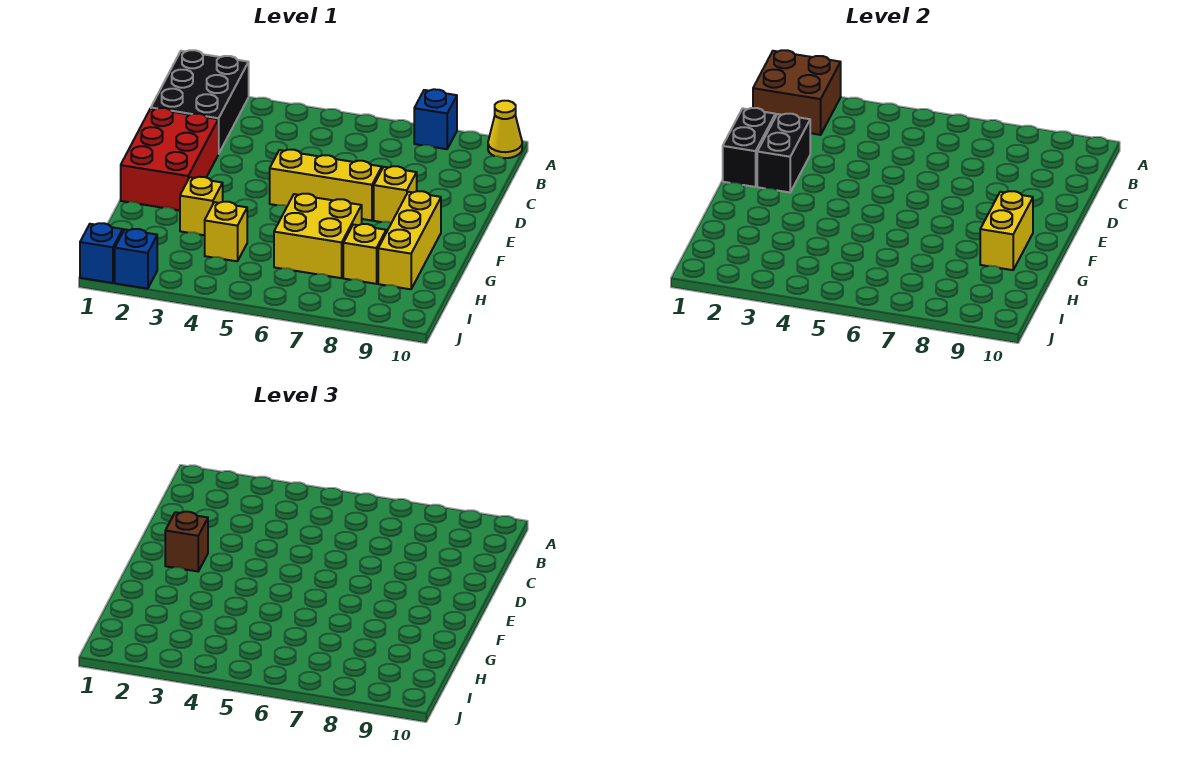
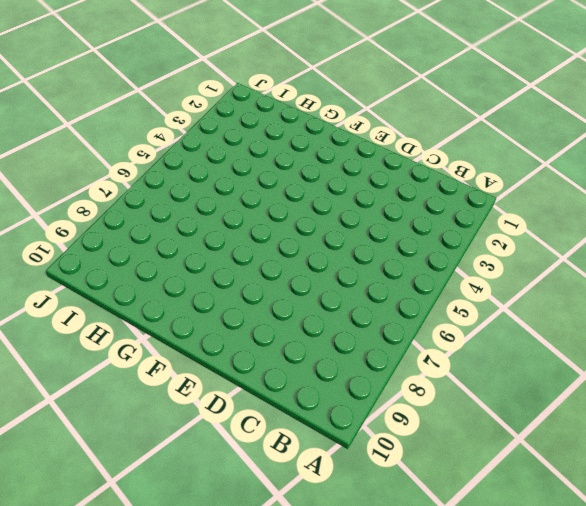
none -> black 2x3 brick [151,50,249,154]
none -> blue 1x1 brick [414,89,457,149]
none -> yellow 1x1 cone [488,101,522,158]

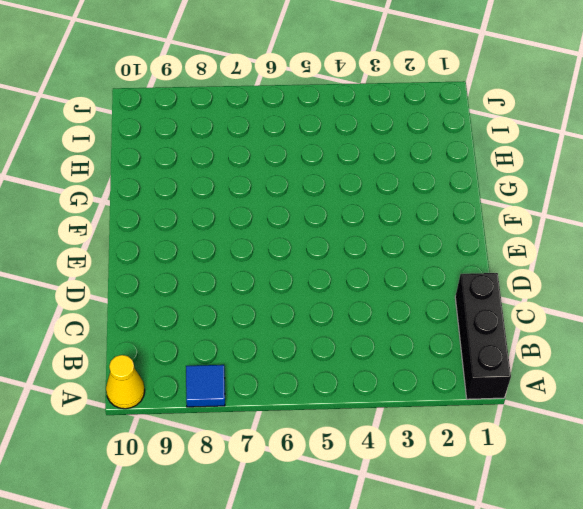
black 1x3 brick [455,273,511,399] -> black 2x3 brick [151,50,249,154]
blue 1x1 tile [186,365,225,407] -> blue 1x1 brick [414,89,457,149]
none -> red 2x3 brick [121,108,218,210]
none -> yellow 1x3 brick [270,150,382,221]
none -> yellow 1x1 brick [374,166,417,223]

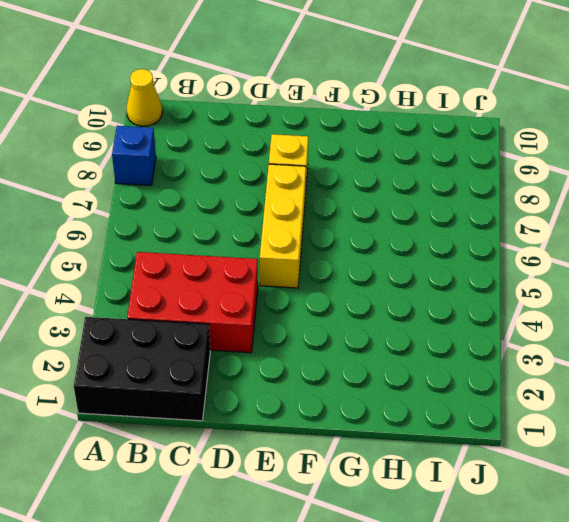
red 2x3 brick [127,252,258,353] -> red 2x3 brick moved to [121,108,218,210]
none -> yellow 1x3 brick [378,191,441,289]
none -> yellow 1x1 brick [180,177,223,235]
none -> yellow 2x2 brick [274,194,362,278]

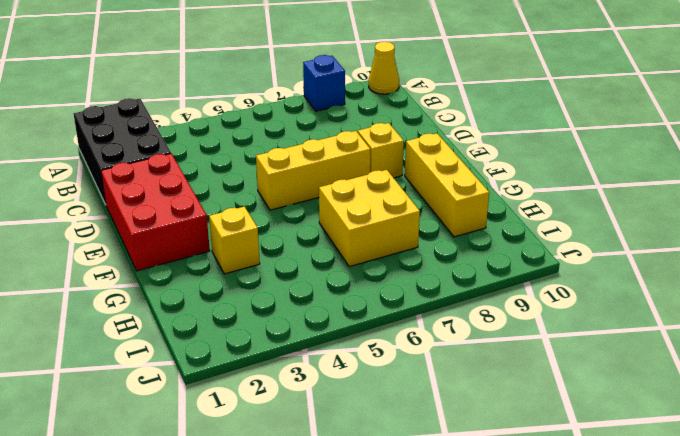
none -> yellow 1x1 brick [205,202,247,261]
none -> yellow 1x1 brick [343,224,386,284]
none -> blue 1x1 brick [80,223,123,283]

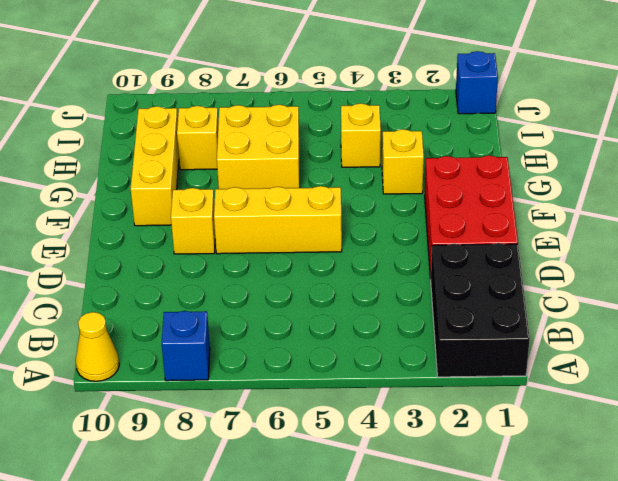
none -> blue 1x1 brick [115,229,157,289]
none -> brown 2x2 brick [753,50,841,135]
none -> black 1x2 brick [723,108,775,187]

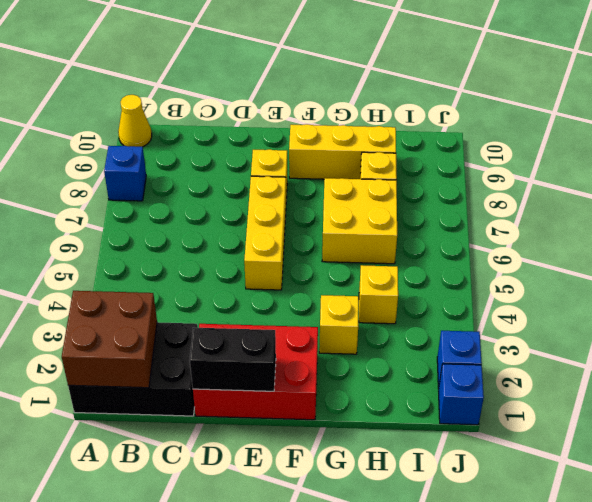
none -> black 1x2 brick [757,114,810,192]
none -> yellow 1x2 brick [980,191,1033,270]
none -> brown 1x1 brick [165,512,208,571]

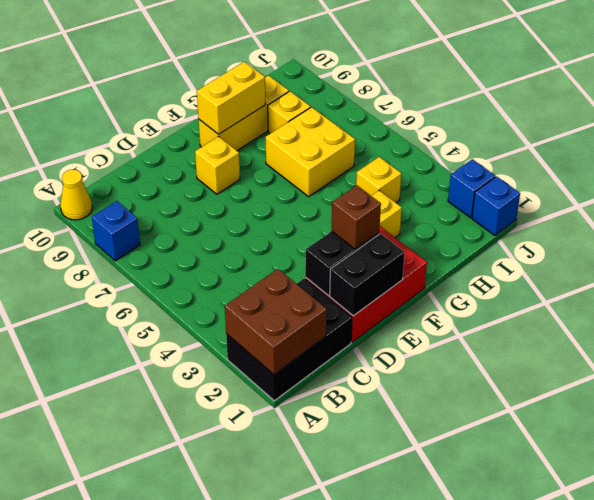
none -> yellow 1x3 brick [270,150,382,221]

